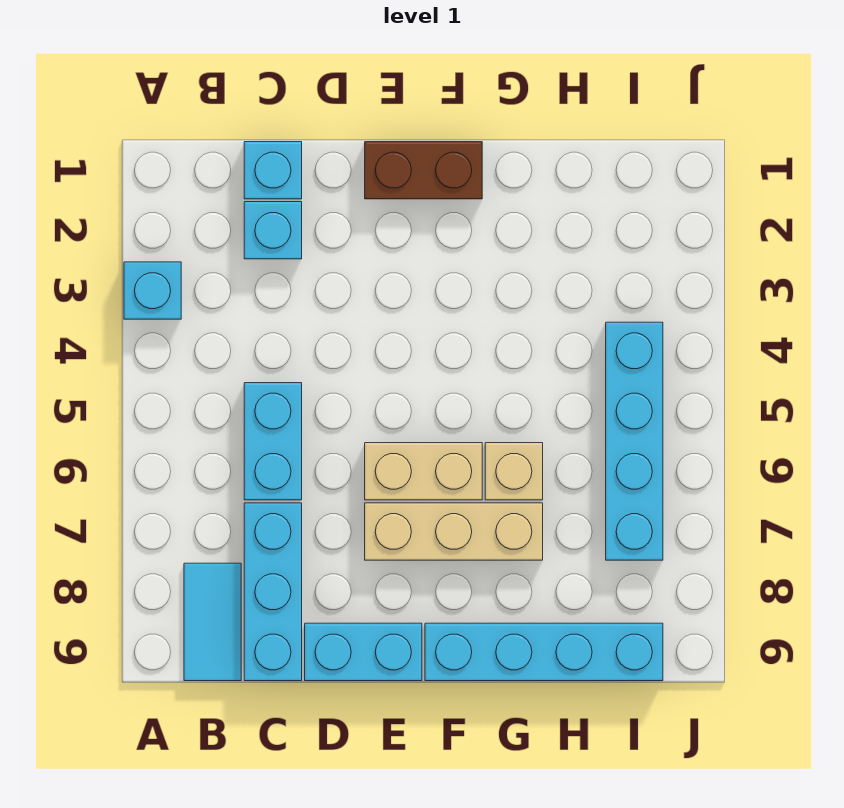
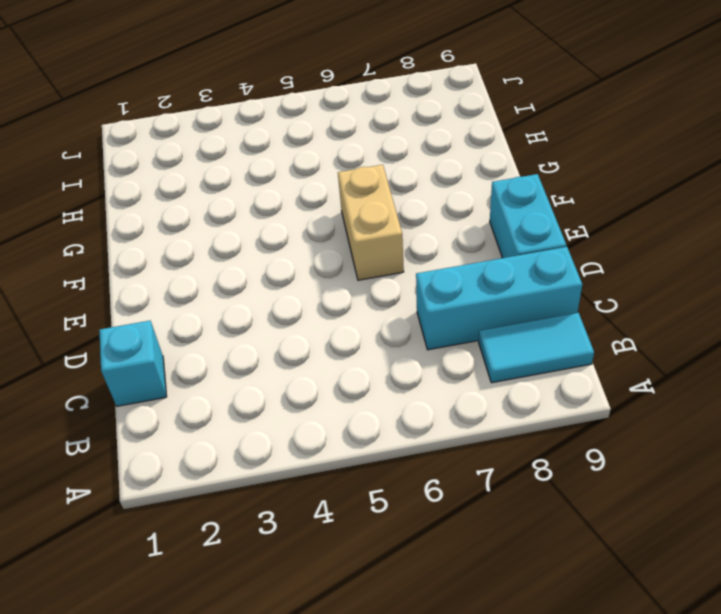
none -> cyan 1x1 brick [124,262,181,319]
none -> cyan 1x1 brick [244,202,302,259]
none -> cyan 1x2 brick [244,383,302,500]

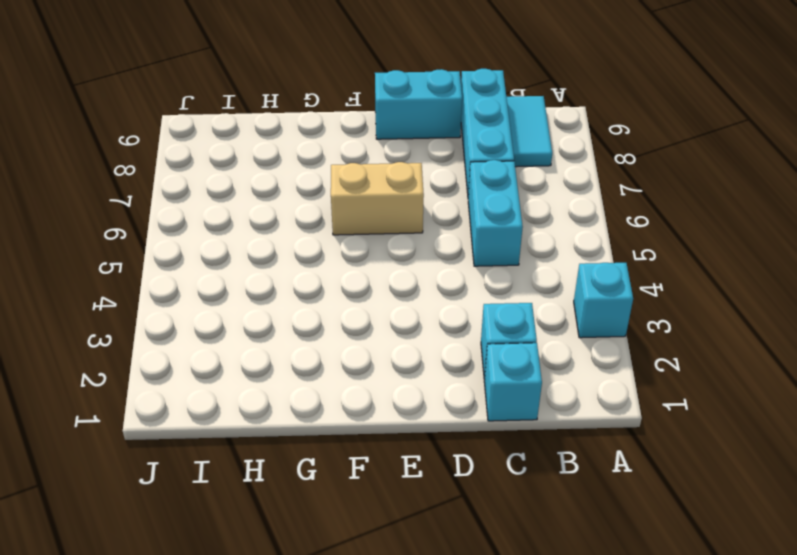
none -> brown 1x2 brick [365,142,482,199]
none -> tan 1x3 brick [365,503,543,560]
none -> cyan 1x4 brick [425,623,663,681]

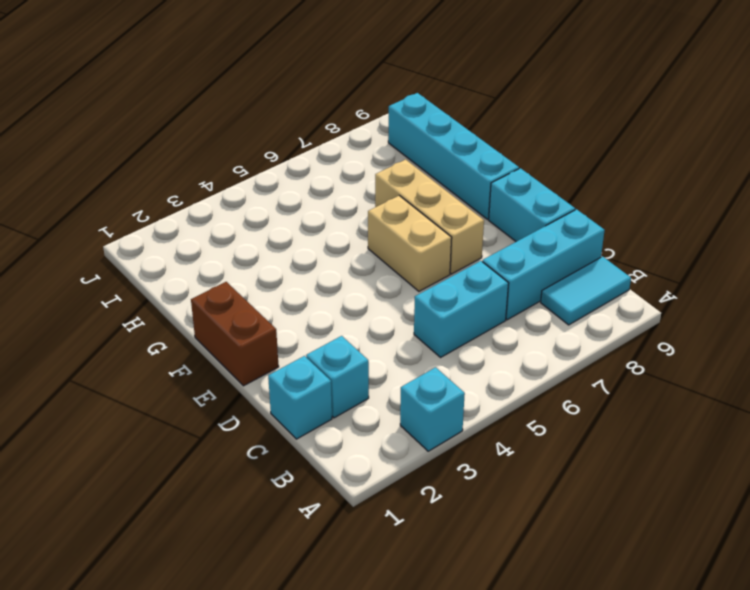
none -> tan 1x1 brick [485,443,543,500]
none -> cyan 1x4 brick [606,322,663,560]

